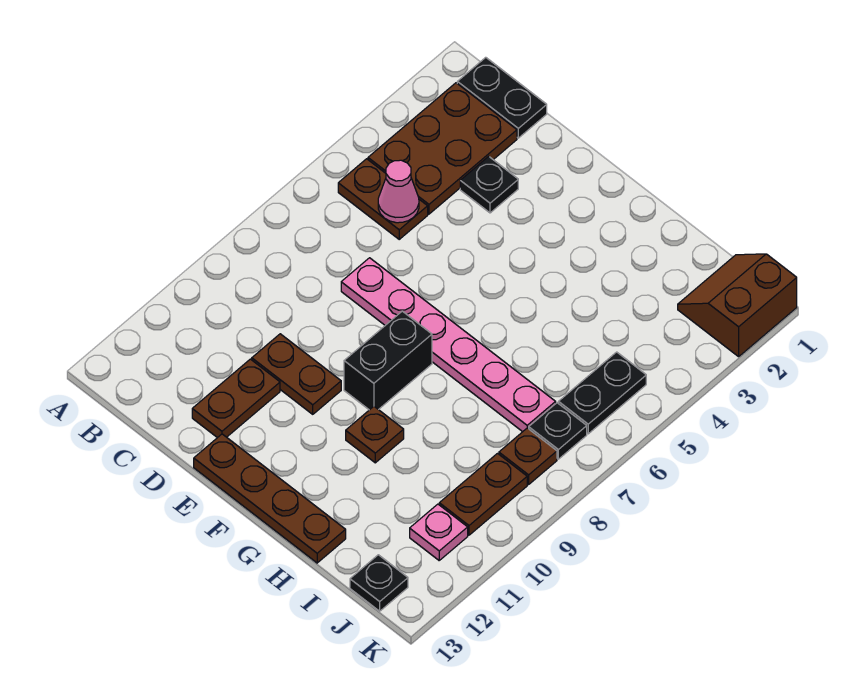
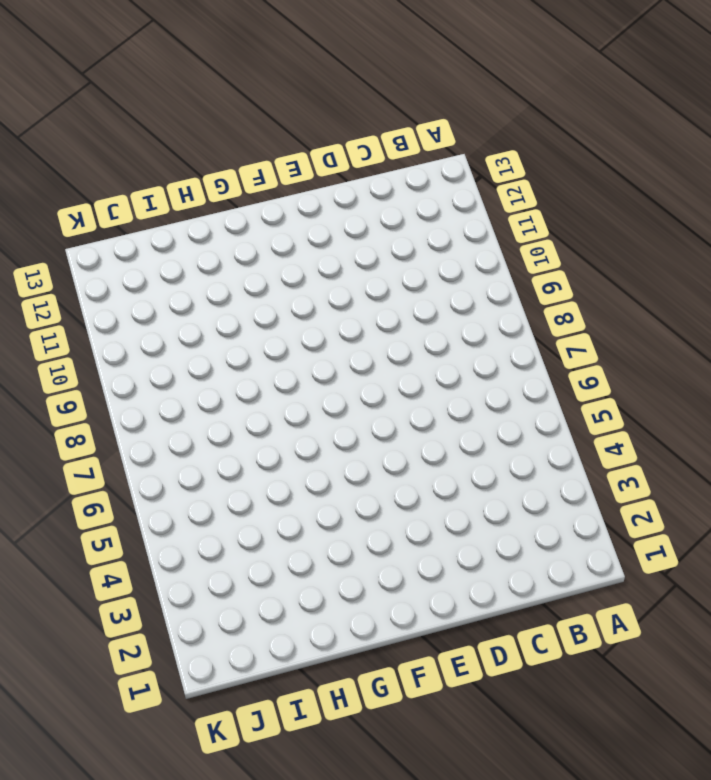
none -> black 1x2 plate [457,57,547,138]
none -> brown 2x3 plate [368,83,517,214]
none -> brown 1x2 plate [338,159,428,239]

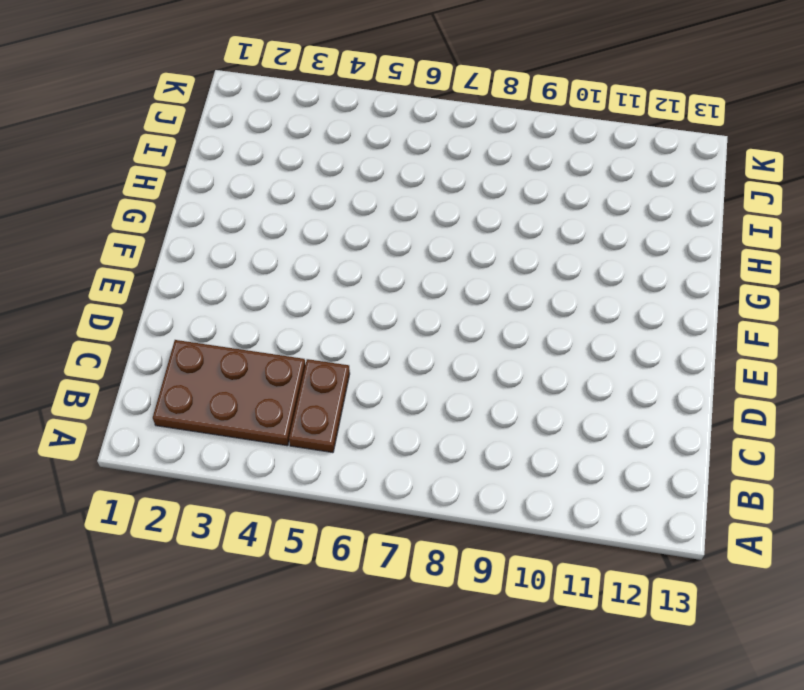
none -> black 1x2 plate [457,57,547,138]
none -> black 1x1 plate [460,156,518,213]
none -> pink 1x6 plate [341,258,556,432]

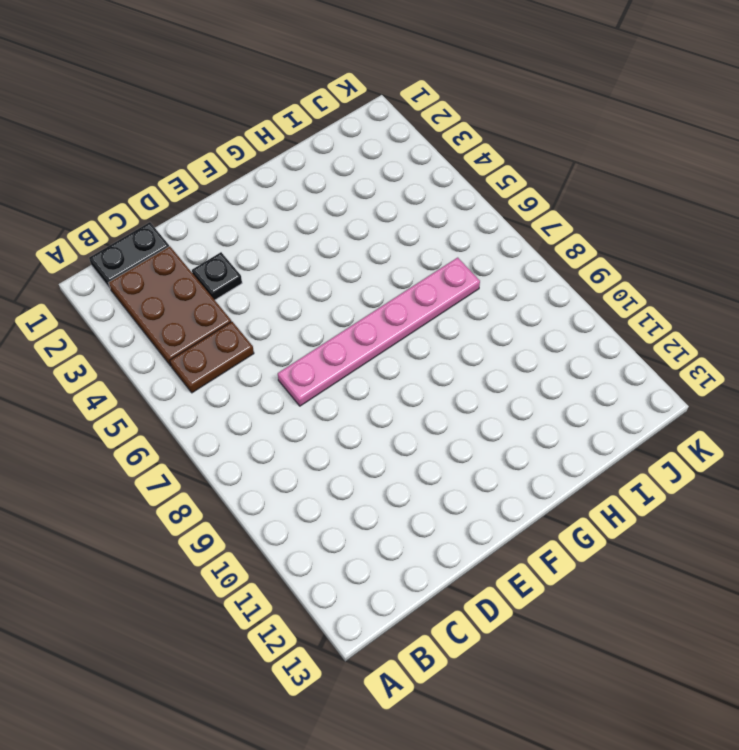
none -> brown 1x2 plate [252,334,341,414]
none -> brown 1x2 plate [192,359,280,438]
none -> brown 1x4 plate [194,434,346,563]

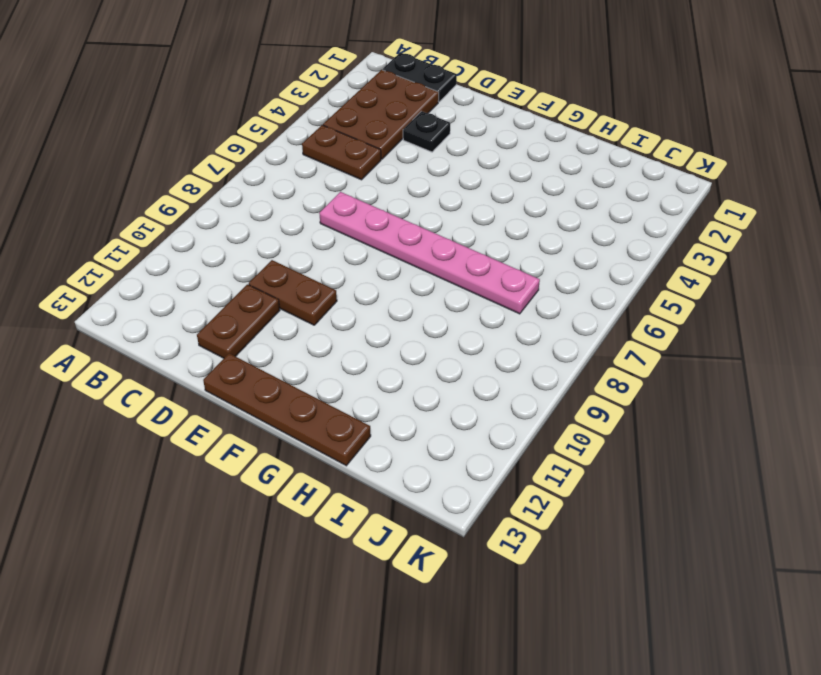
none -> black 1x2 brick [344,311,432,410]
none -> brown 1x1 plate [346,406,404,463]
none -> brown 2x2 slope [678,254,797,357]

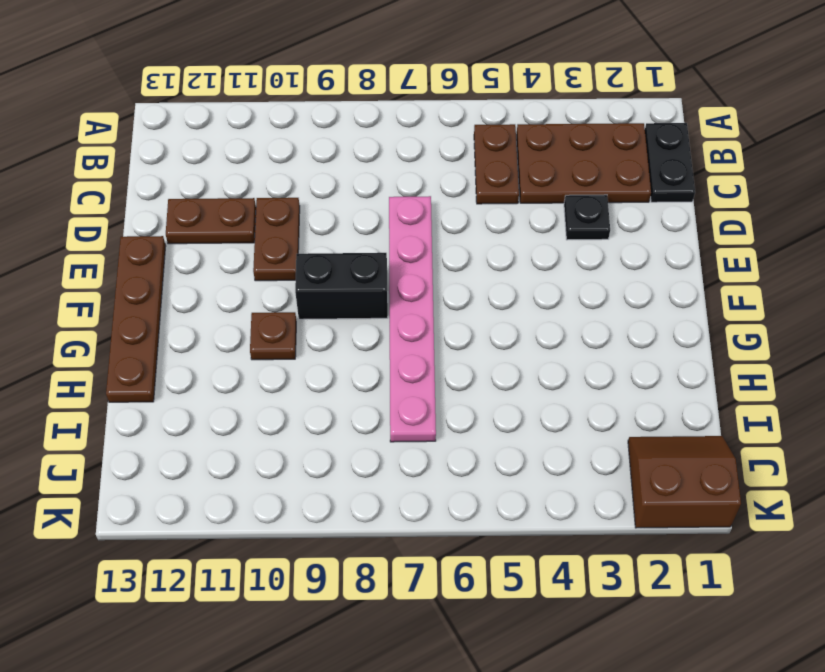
none -> black 1x2 plate [558,352,646,434]
none -> black 1x1 plate [529,403,587,459]
none -> brown 1x1 plate [499,428,557,484]

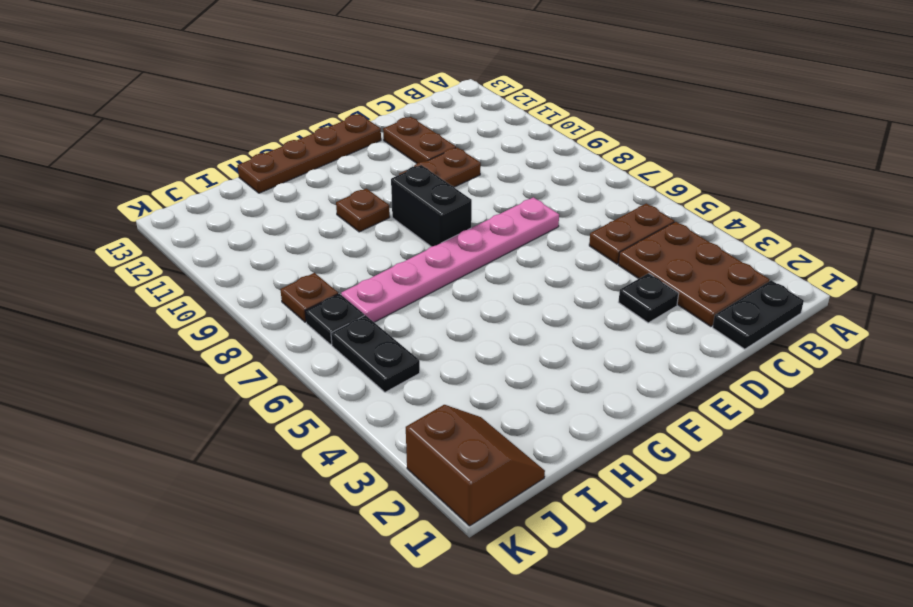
none -> brown 1x2 plate [439,454,527,535]
none -> pink 1x1 plate [410,504,468,560]
none -> black 1x1 plate [350,555,408,611]

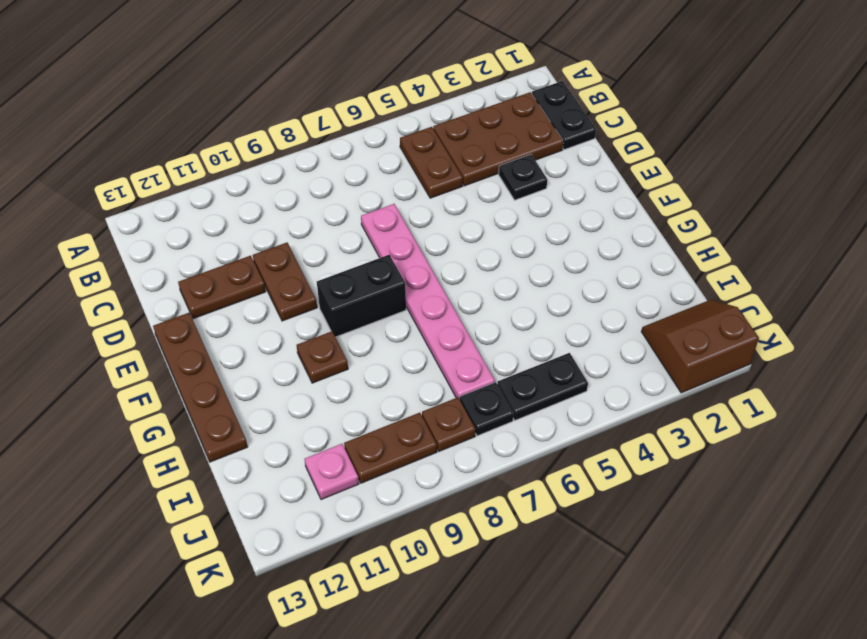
none -> black 1x1 plate [350,555,408,611]
none -> pink 1x1 cone [378,160,419,223]

